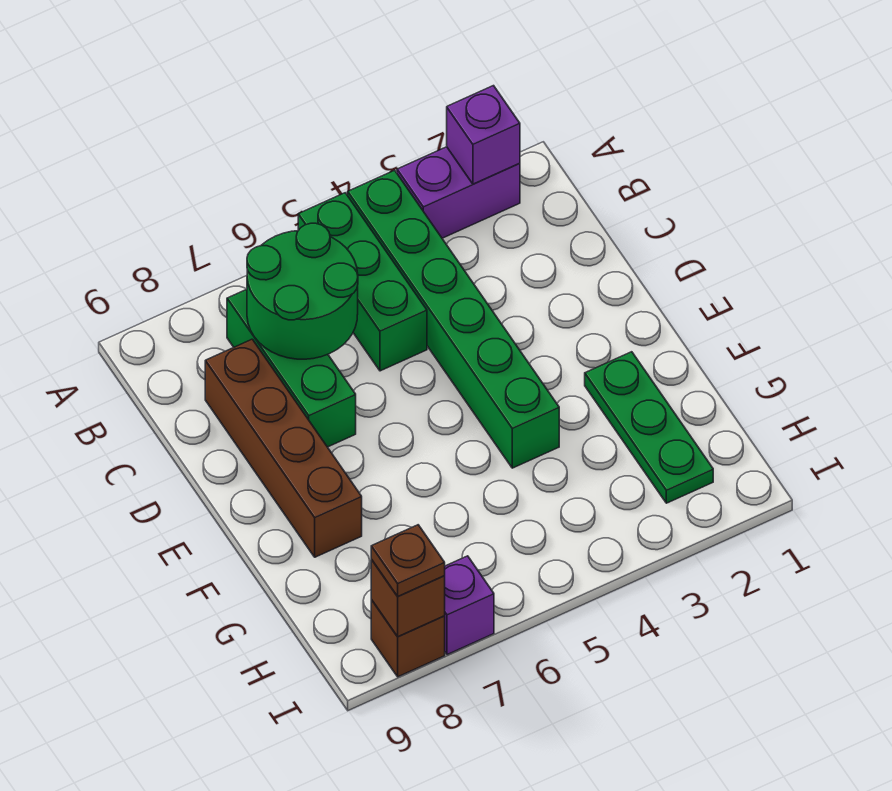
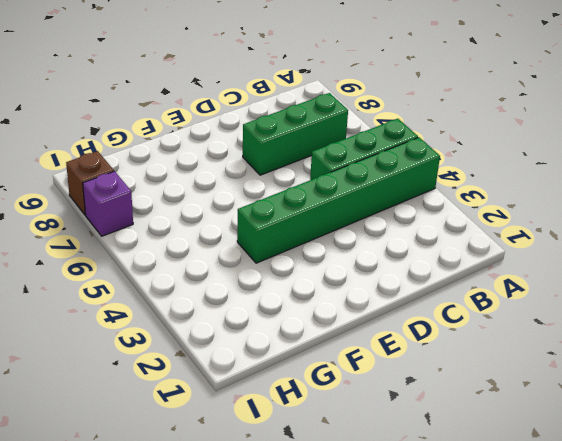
none -> purple 1x2 brick [397,147,520,238]
none -> brown 1x4 brick [205,339,362,557]
none -> green 1x3 plate [585,352,713,503]

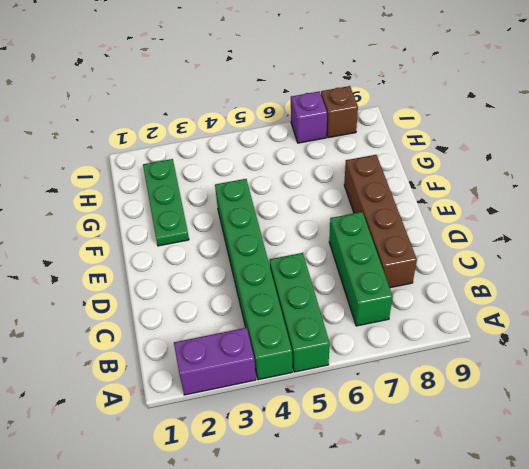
none -> purple 1x1 brick [447,86,520,184]
none -> green 2x2 round brick [247,223,358,359]
none -> brown 1x1 brick [371,560,445,637]

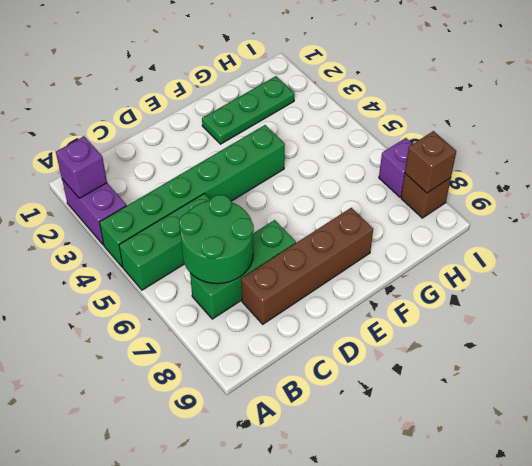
none -> brown 1x1 plate [371,525,445,596]

